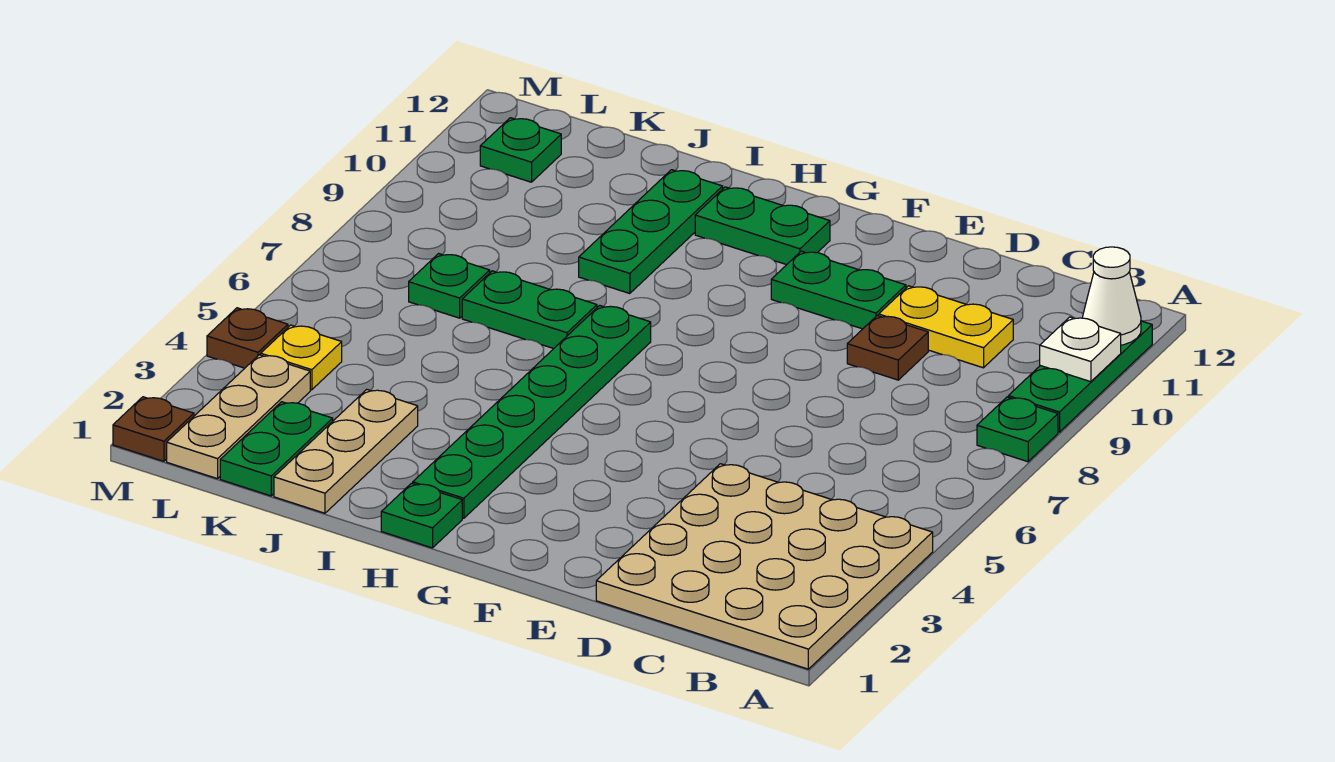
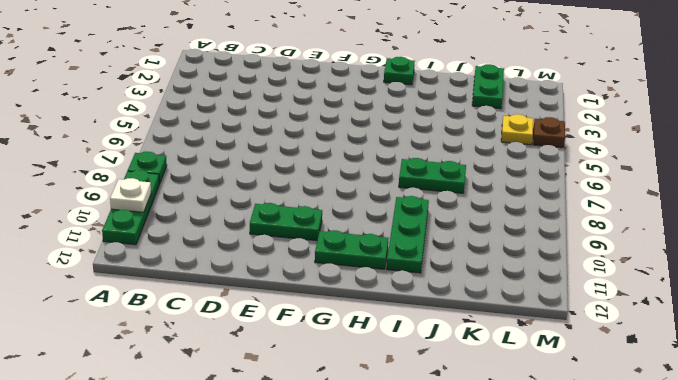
none -> tan 4x4 plate [596,464,933,669]
none -> yellow 1x2 plate [879,286,1013,368]
none -> brown 1x1 plate [847,316,928,380]

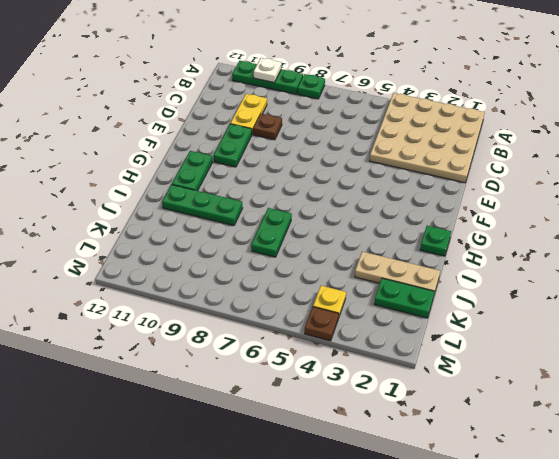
none -> green 1x6 plate [413,305,651,518]
none -> green 1x1 plate [409,254,490,318]
none -> tan 1x3 plate [167,355,310,479]

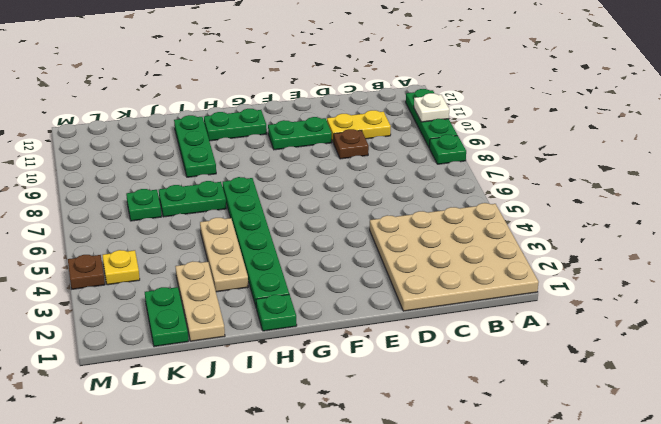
tan 1x3 plate [200,218,248,292] -> tan 1x3 plate moved to [167,355,310,479]
none -> green 1x1 plate [480,118,561,182]
none -> brown 1x1 plate [113,397,194,461]
none -> white 1x1 cone [1083,247,1141,345]

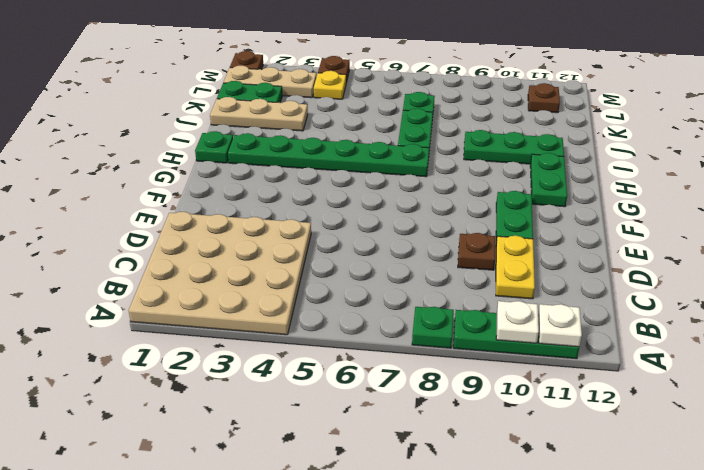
white 1x1 plate [538,304,582,347] -> white 1x1 cone [1083,247,1141,345]
brown 1x1 plate [528,83,560,113] -> green 1x1 plate [480,118,561,182]

